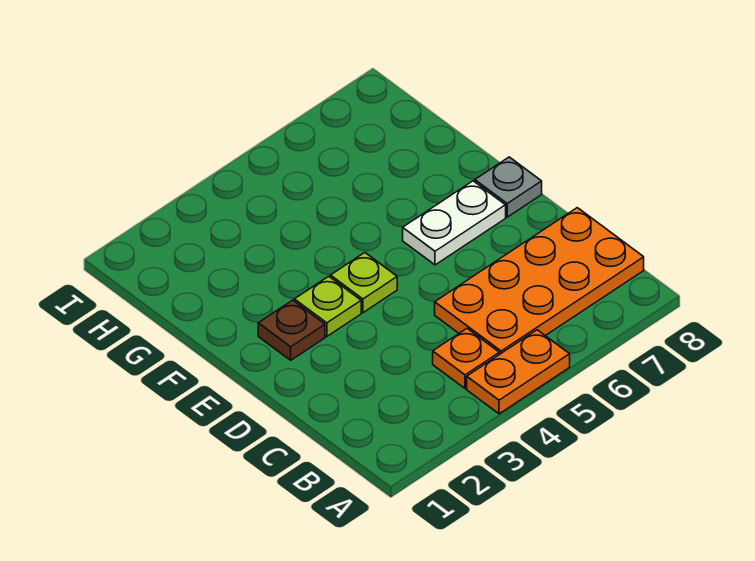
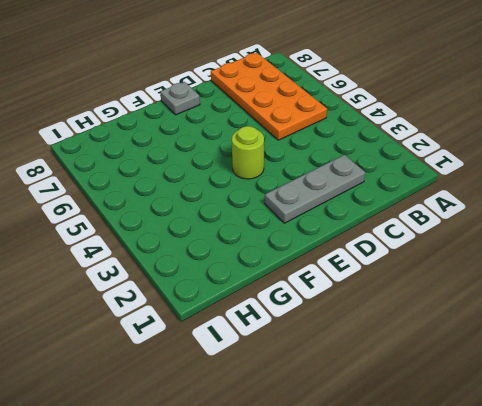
grey 1x3 plate [265,155,365,223] -> brown 1x1 plate [258,300,325,360]
lime 1x1 round brick [232,126,264,179] -> lime 1x1 plate [331,253,397,313]
none -> orange 1x2 plate [467,330,570,414]
none -> orange 1x1 plate [433,329,499,388]

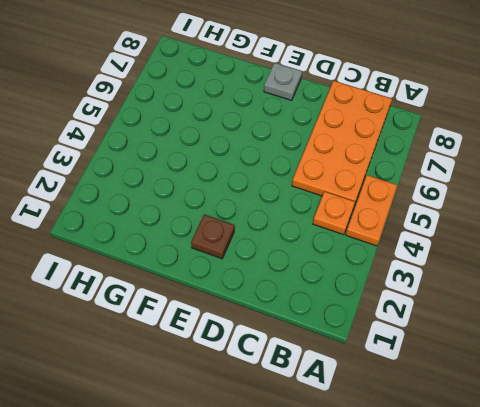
none -> lime 1x1 plate [294,276,361,337]
none -> lime 1x1 plate [331,253,397,313]

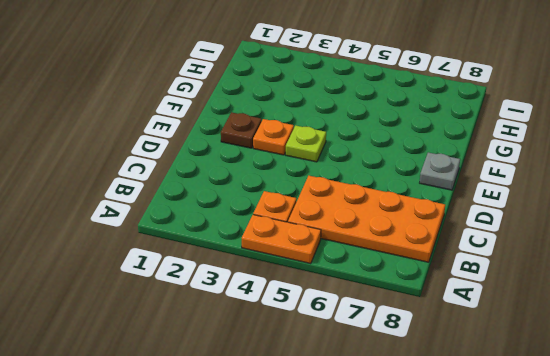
orange 1x1 plate [253,119,294,155] -> lime 1x1 plate [294,276,361,337]
none -> white 1x2 plate [403,181,506,265]

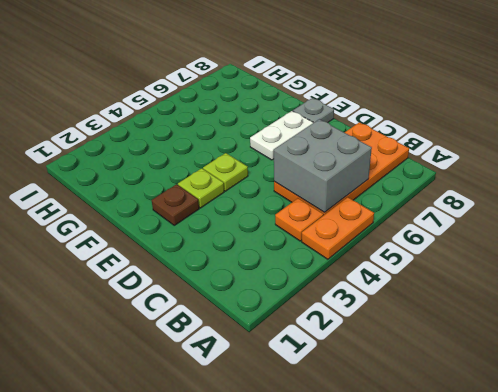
grey 2x2 brick [274,119,372,213] -> none

